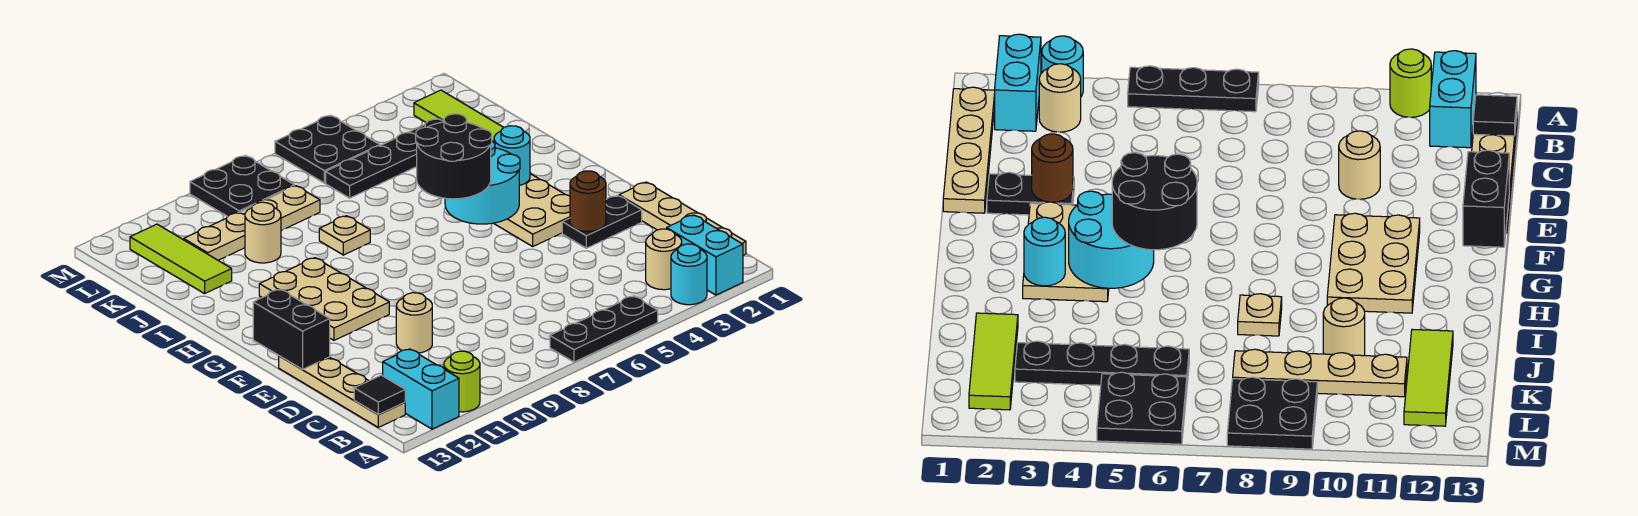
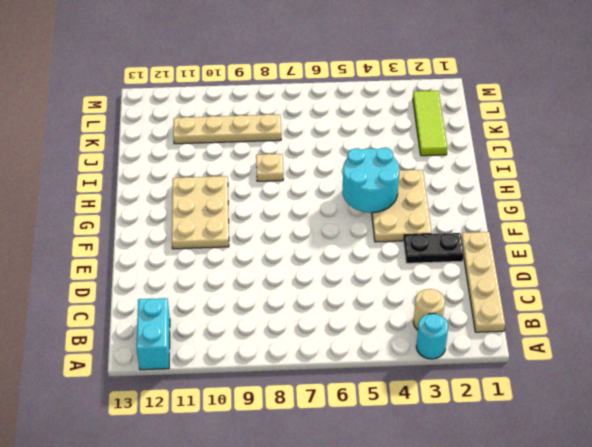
none -> cyan 1x2 brick [667,215,743,295]
none -> black 1x3 plate [550,296,658,362]
none -> lime 1x1 round brick [444,351,480,412]

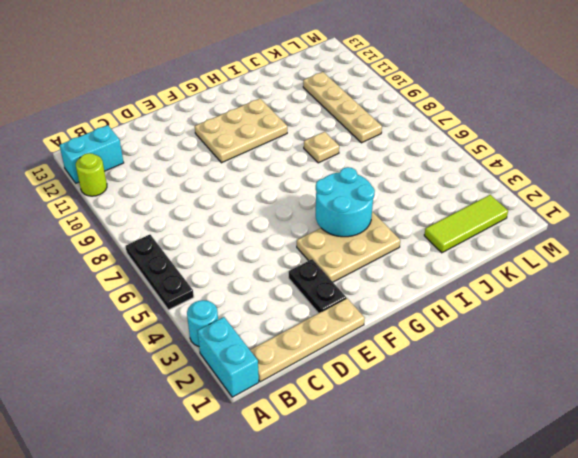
cyan 1x2 brick [197,317,259,397] -> cyan 1x2 brick turned to [667,215,743,295]
none -> tan 1x1 round brick [646,229,682,290]
none -> tan 1x4 plate [279,356,405,427]
none -> tan 1x1 round brick [396,293,432,353]

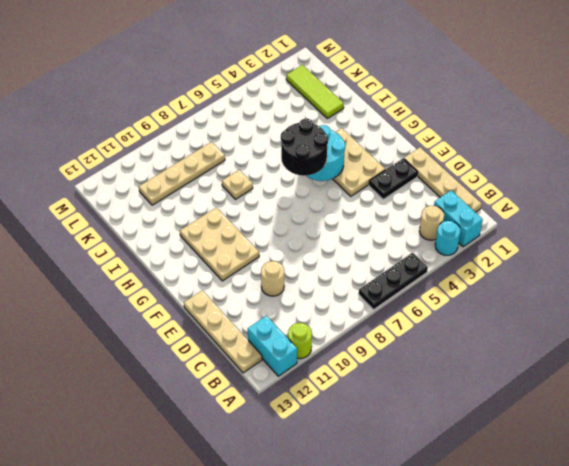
none -> tan 1x1 round brick [245,202,281,263]
none -> lime 1x3 tile [130,224,232,294]
none -> black 1x4 plate [326,119,444,198]

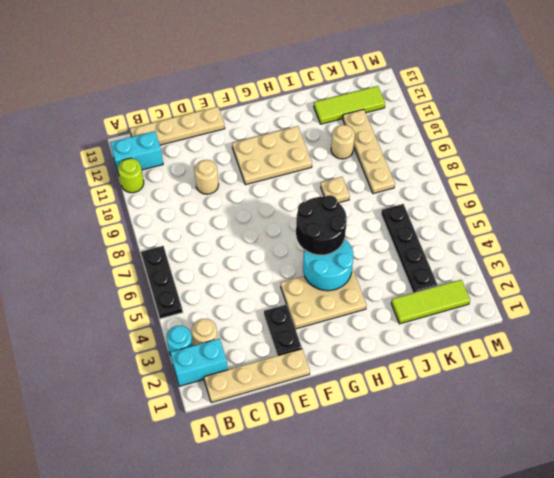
none -> black 2x2 plate [275,115,380,183]
none -> black 2x2 plate [190,156,295,216]
none -> black 1x1 tile [354,375,405,415]

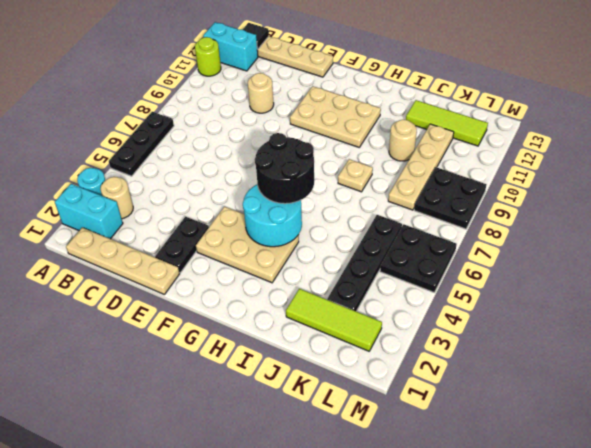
none -> brown 1x1 round brick [570,171,606,232]
none -> black 1x2 brick [253,289,330,369]
none -> cyan 1x1 round brick [494,126,530,186]

